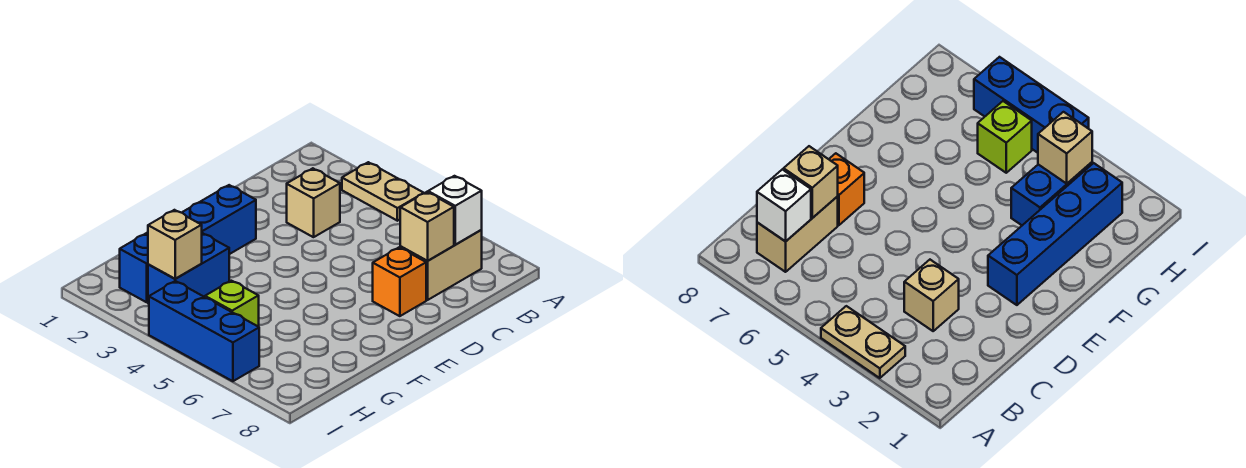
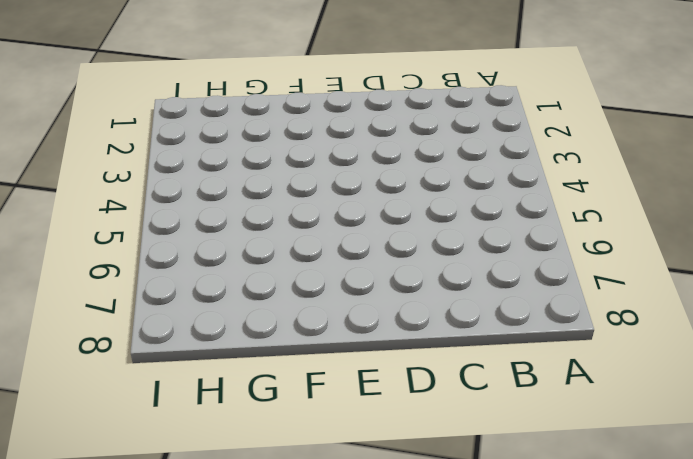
none -> tan 1x2 plate [342,162,424,221]
none -> tan 1x2 brick [400,230,482,300]

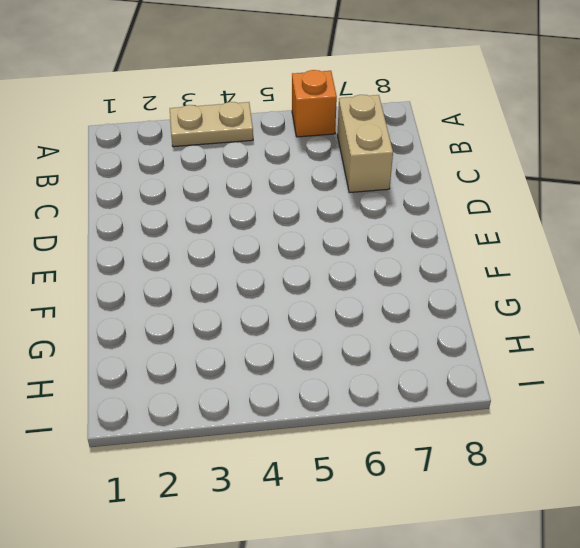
orange 1x1 brick [292,70,337,137] -> orange 1x1 brick moved to [373,247,426,316]
none -> tan 1x1 brick [287,168,340,237]
none -> blue 1x4 brick [120,185,256,302]

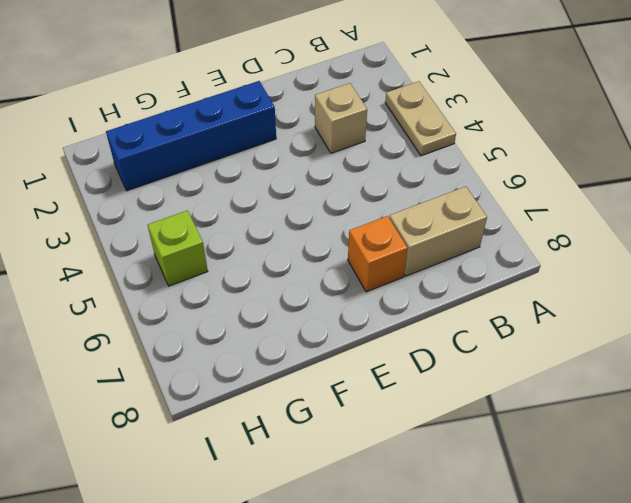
none -> blue 1x2 brick [148,233,229,304]
none -> blue 1x3 brick [149,281,259,381]

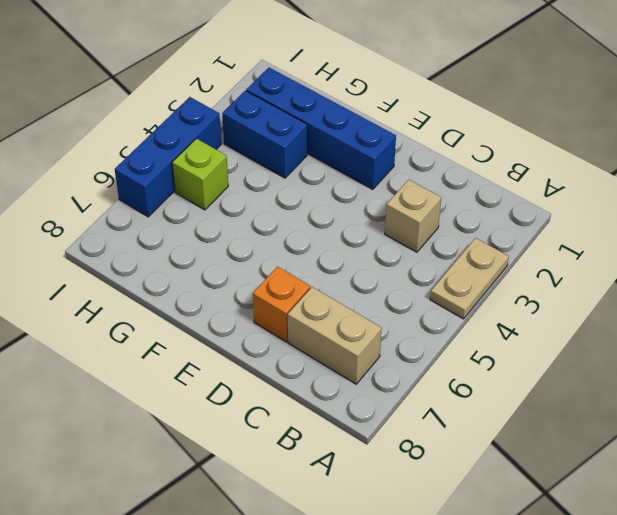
none -> white 1x1 brick [428,176,482,245]
none -> tan 1x1 brick [400,192,454,261]

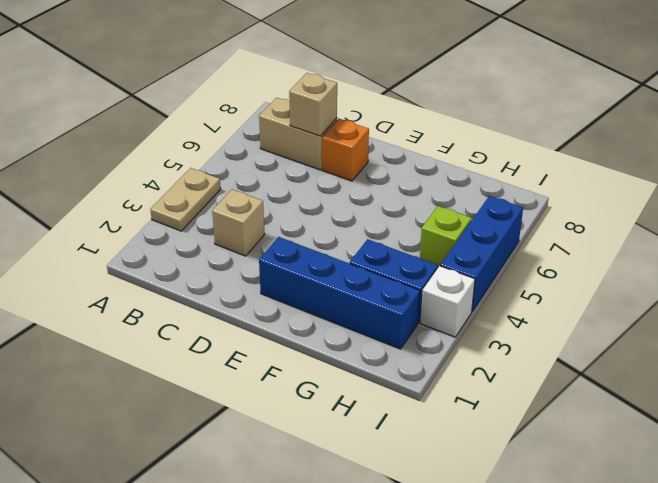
white 1x1 brick [420,266,475,337] -> white 1x1 brick moved to [428,176,482,245]
none -> tan 1x1 brick [148,210,202,279]

